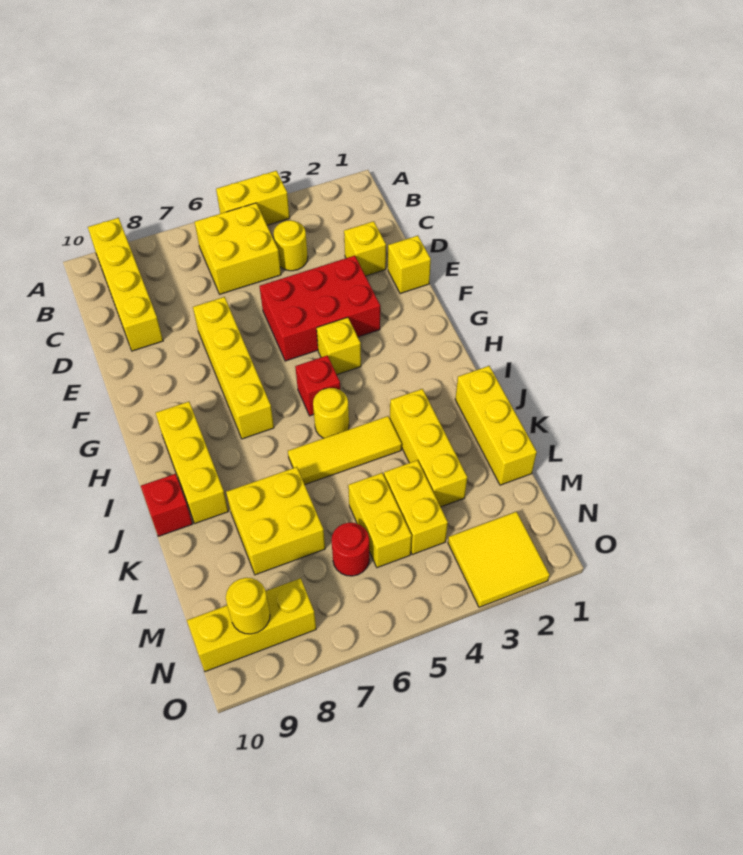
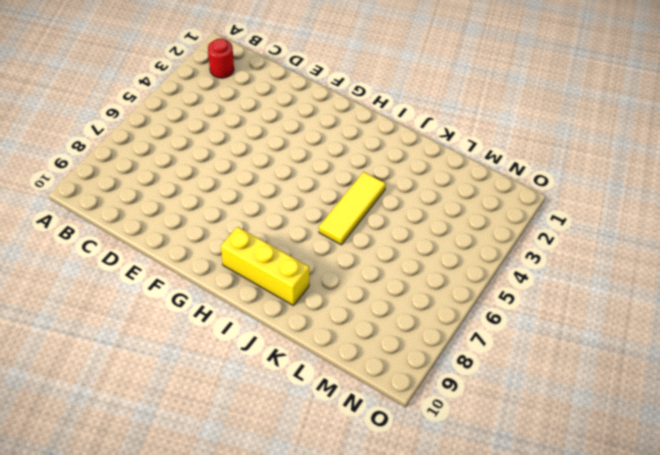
red 1x1 round brick [208,38,234,78] -> red 1x1 round brick moved to [332,523,369,576]
none -> yellow 1x2 brick [216,171,290,225]
none -> yellow 1x4 brick [88,218,163,351]
none -> yellow 2x2 brick [195,203,281,294]

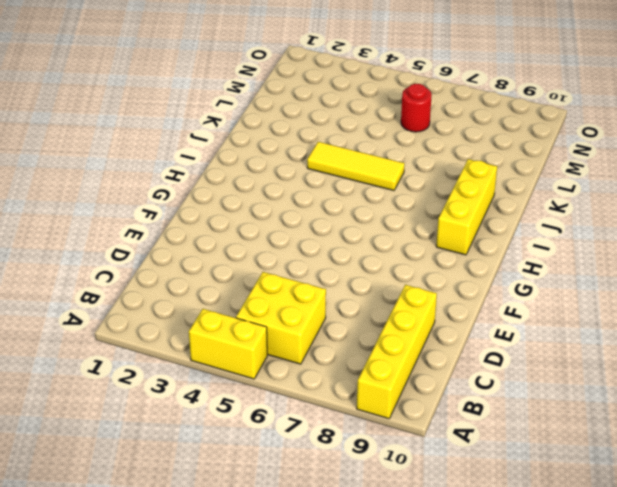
none -> yellow 1x1 round brick [274,220,308,271]
none -> yellow 1x1 brick [344,221,386,276]
none -> yellow 1x1 brick [388,236,431,294]

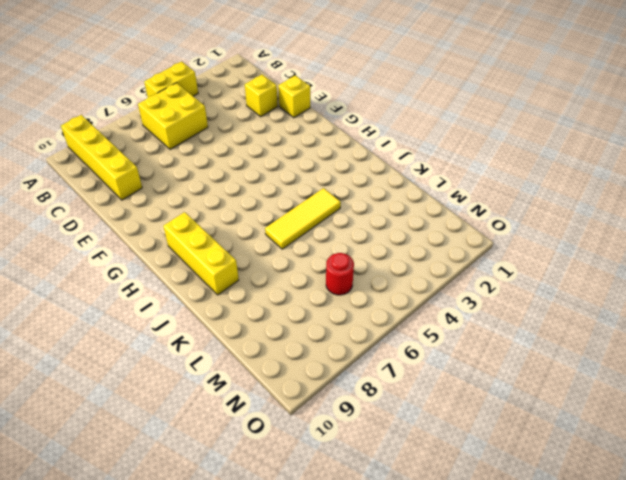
none -> yellow 1x1 round brick [274,220,308,271]
none -> red 2x3 brick [260,256,380,361]
none -> yellow 1x4 brick [193,297,274,439]

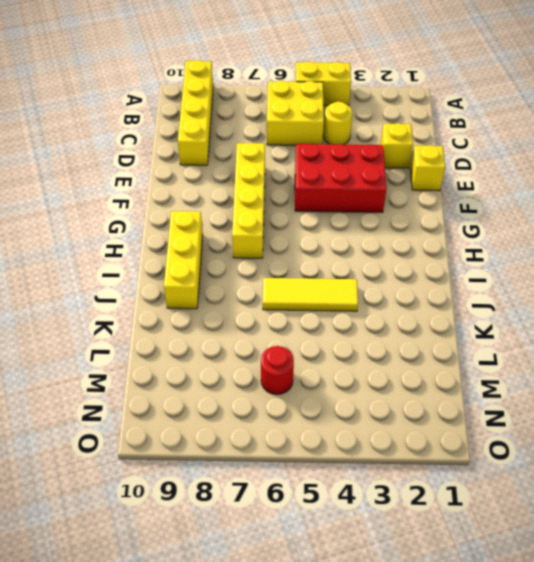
none -> yellow 1x1 brick [317,317,361,375]
none -> red 1x1 brick [295,355,340,416]
none -> yellow 1x1 round brick [313,388,349,438]

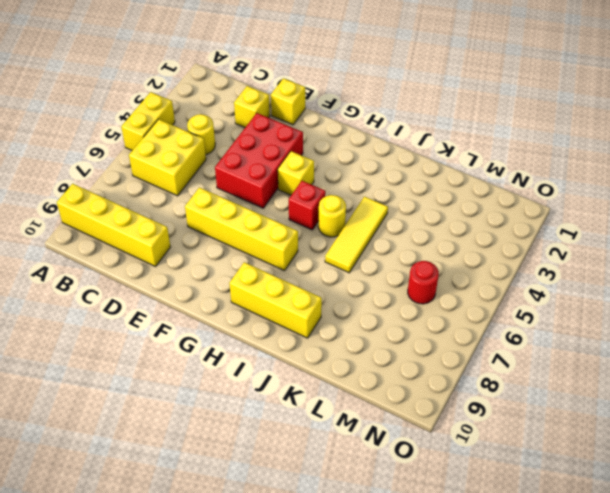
none -> yellow 1x3 brick [455,366,537,485]
none -> yellow 1x3 brick [390,389,467,507]
none -> red 1x1 brick [141,474,193,536]

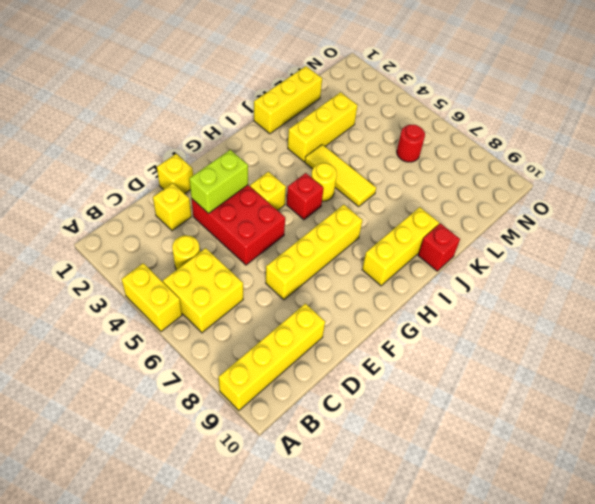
lime 1x2 brick [189,150,248,213] -> none
none -> yellow 2x2 brick [226,467,325,575]
none -> yellow 1x2 brick [384,460,448,554]
none -> yellow 1x2 brick [348,473,412,568]

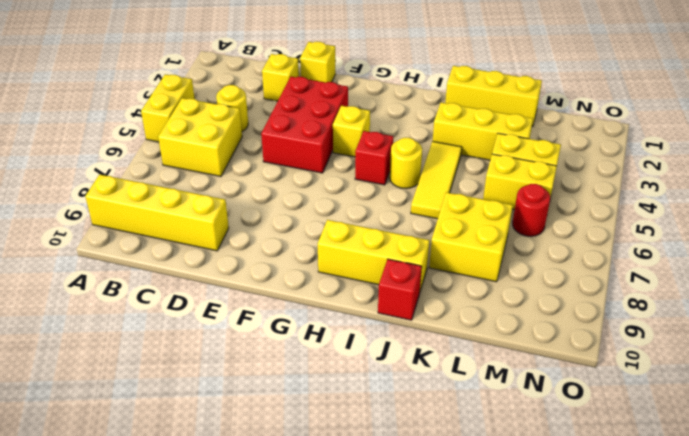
none -> yellow 1x4 brick [193,297,274,439]
none -> yellow 2x2 tile [448,512,550,607]
none -> yellow 1x3 brick [187,578,316,672]

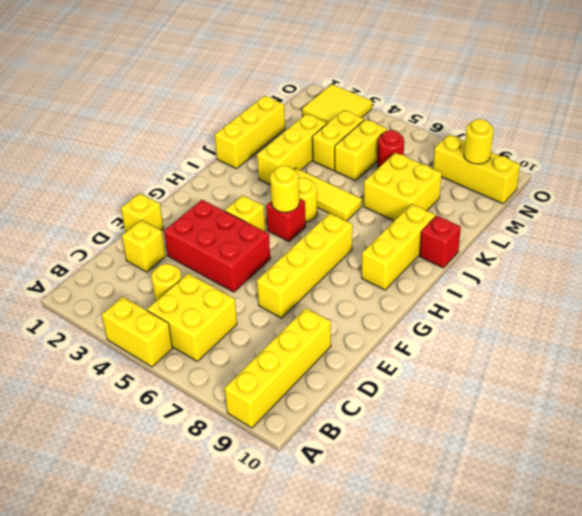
yellow 1x1 round brick [270,166,299,212] -> none

